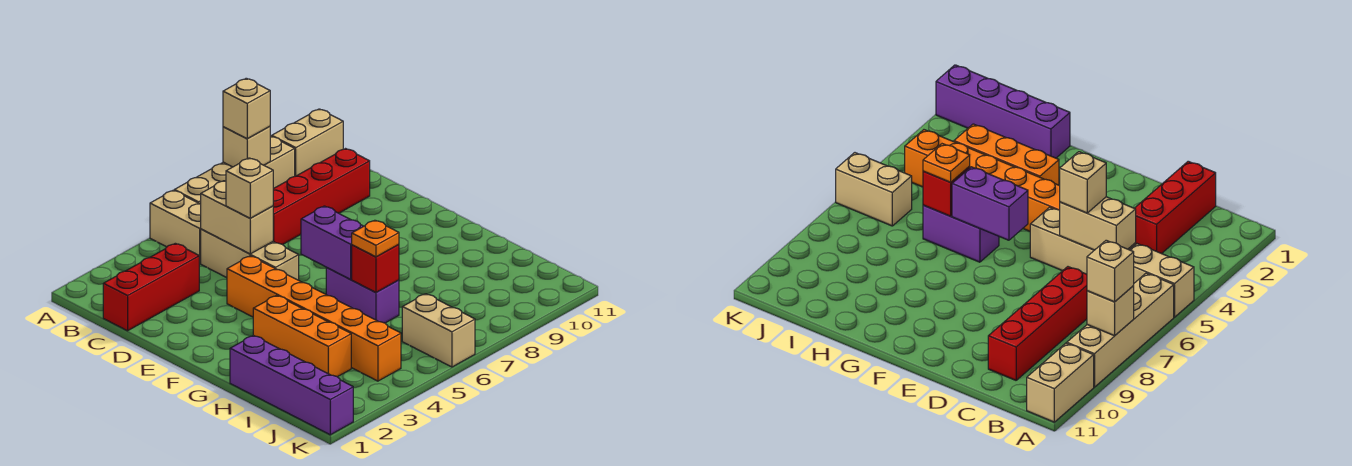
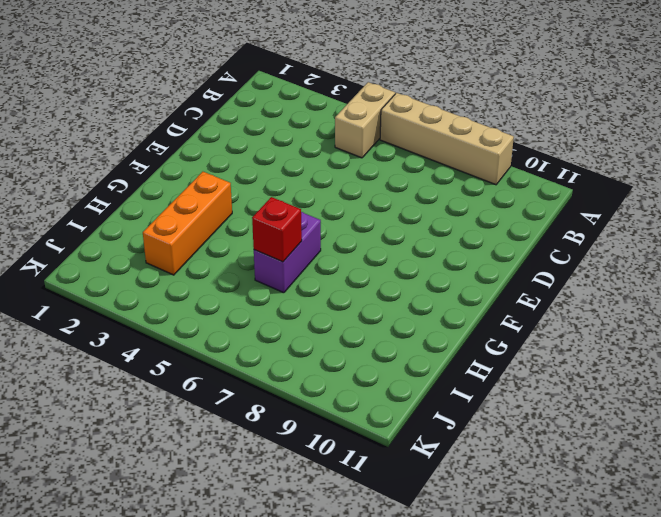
none -> tan 1x2 brick [272,109,343,176]
none -> red 1x3 brick [103,243,200,331]
none -> tan 1x3 brick [201,229,299,280]

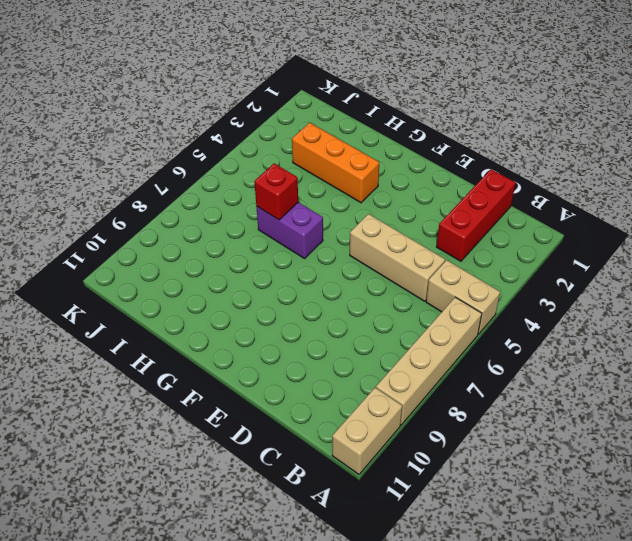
none -> red 1x4 brick [273,149,370,245]
none -> orange 1x6 brick [227,256,401,381]
none -> purple 1x4 brick [230,335,353,435]

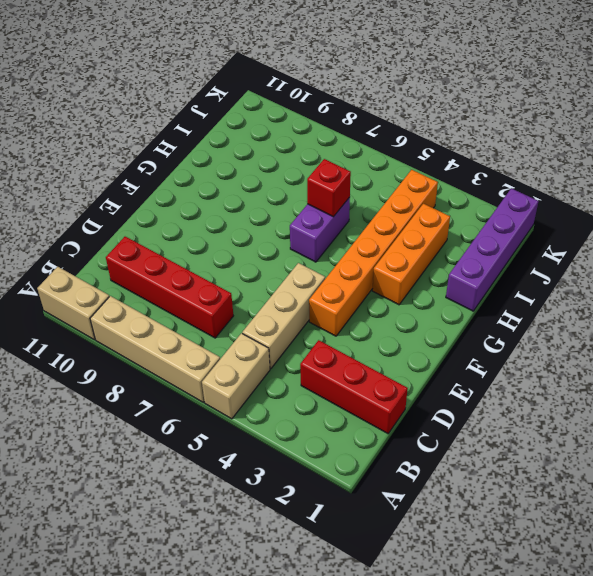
none -> tan 1x2 brick [402,294,475,367]
none -> tan 1x1 brick [223,127,270,167]
none -> tan 1x2 brick [201,181,274,254]

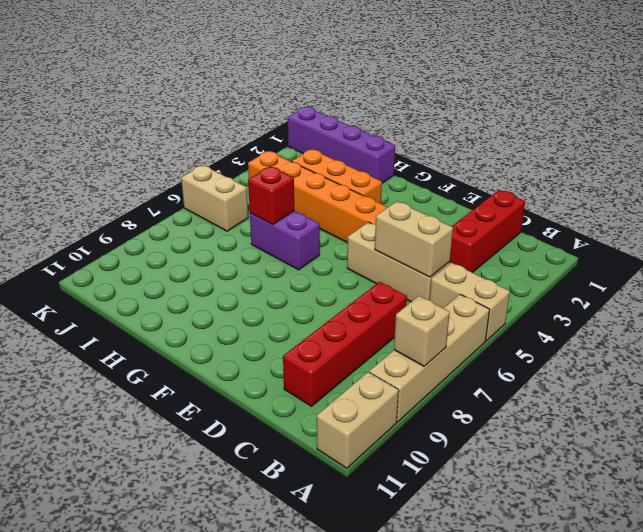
none -> purple 1x2 brick [301,206,364,279]
none -> tan 1x1 brick [223,78,270,139]
none -> tan 1x1 brick [226,158,273,218]

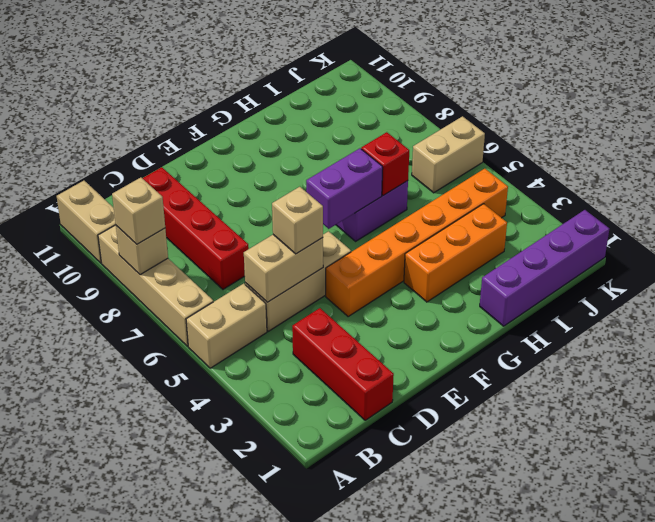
none -> orange 1x1 plate [352,220,399,257]

